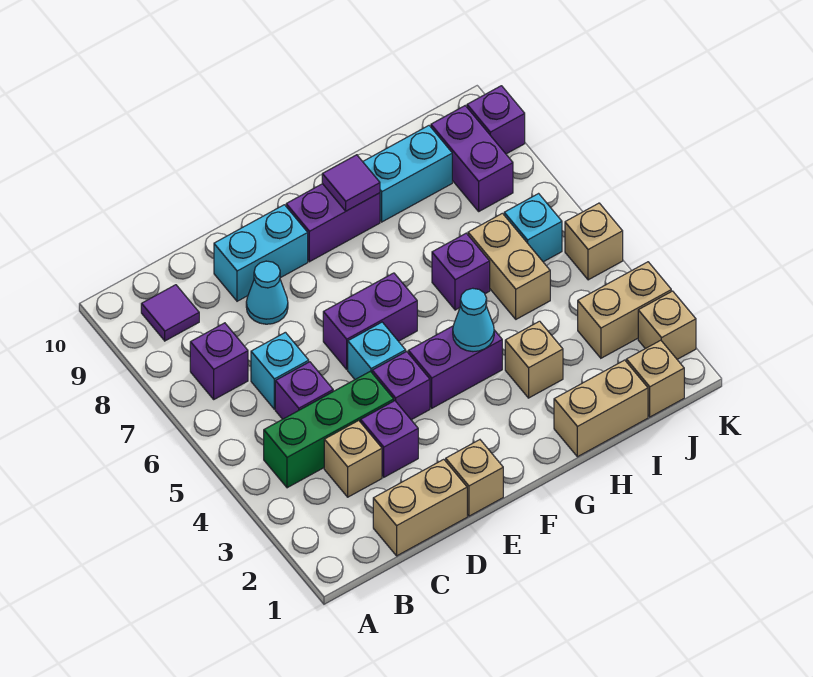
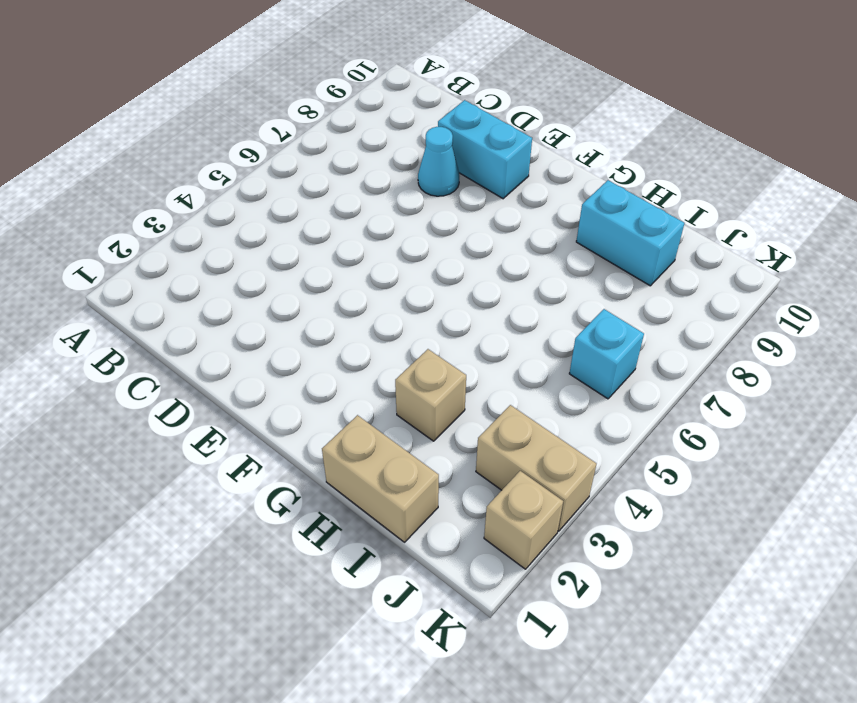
none -> green 1x3 brick [264,371,394,488]
none -> purple 1x1 brick [190,323,248,399]
none -> purple 1x1 tile [141,285,199,341]
none -> tan 1x2 brick [373,459,467,556]

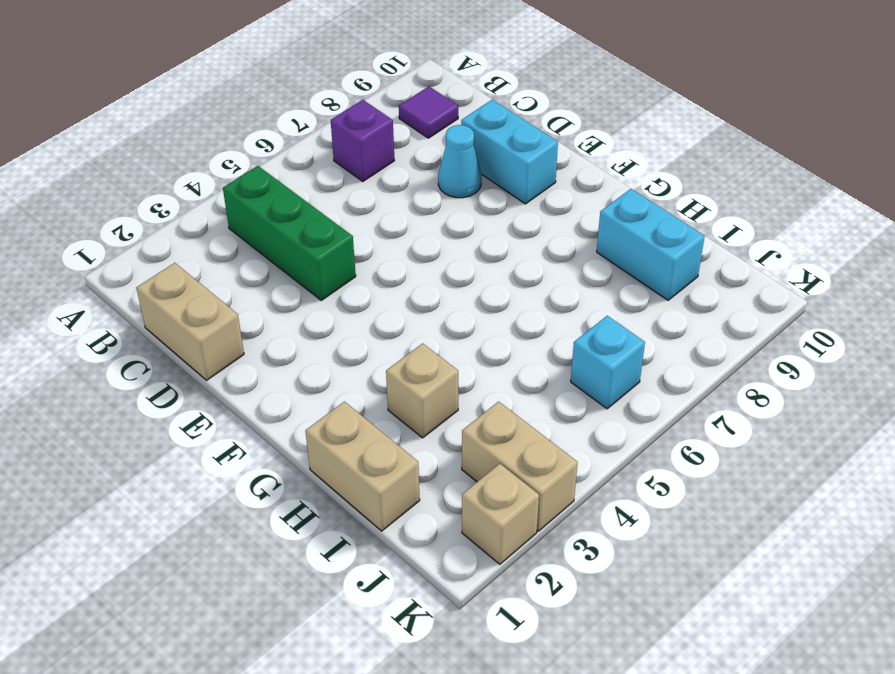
none -> tan 1x1 brick [324,420,382,497]
none -> purple 1x1 brick [275,362,333,419]
none -> cyan 1x1 brick [251,332,309,409]
none -> purple 1x1 brick [361,401,418,477]

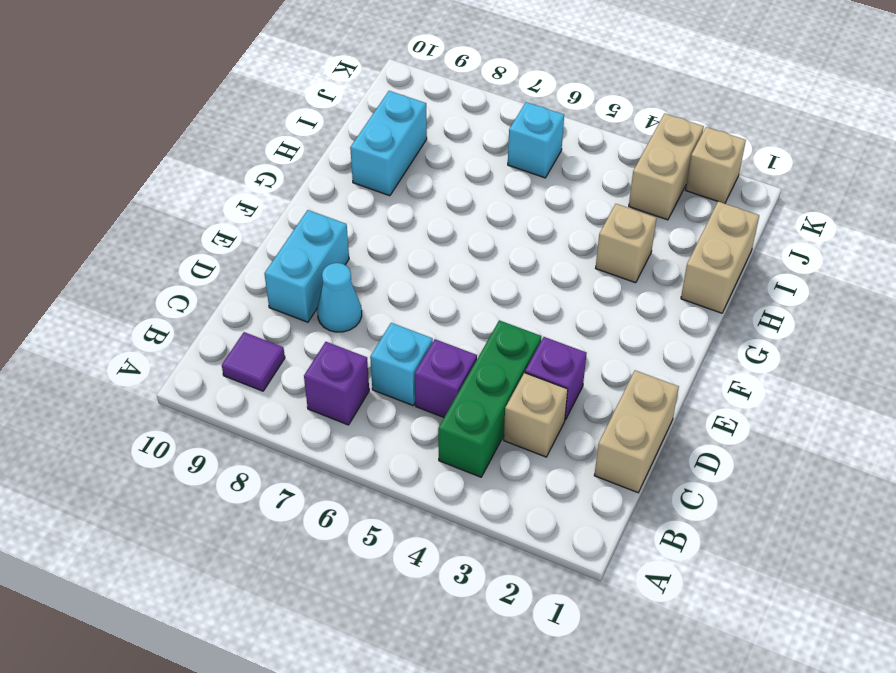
none -> tan 1x1 brick [446,440,503,516]
none -> purple 1x1 brick [372,351,430,420]
none -> cyan 1x1 brick [348,322,406,379]
none -> purple 1x2 brick [323,273,417,369]

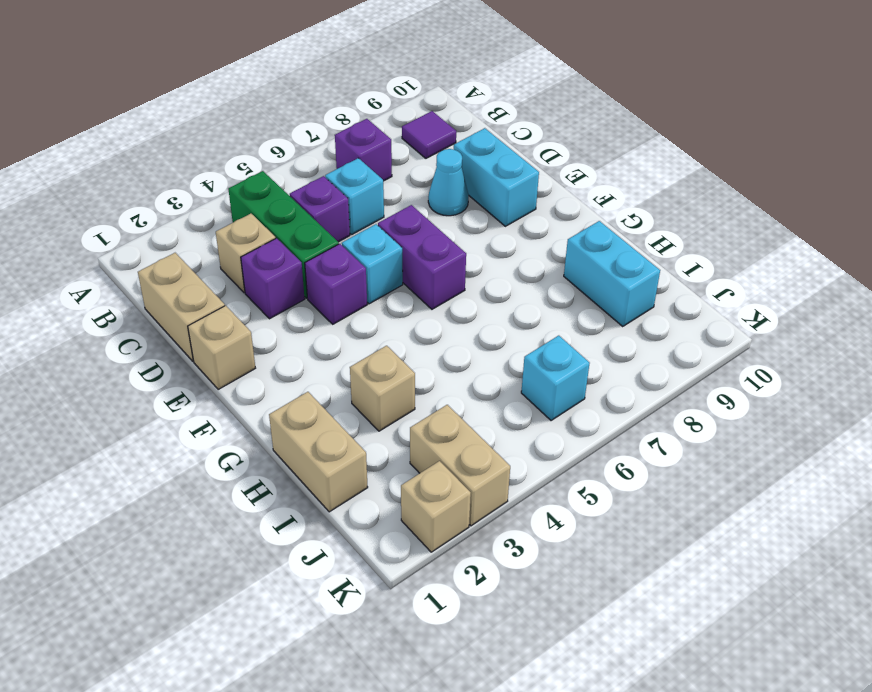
none -> purple 1x2 brick [408,326,502,408]
none -> purple 1x2 brick [286,184,380,262]
none -> purple 1x1 brick [432,233,490,310]
none -> tan 1x2 brick [468,213,550,319]

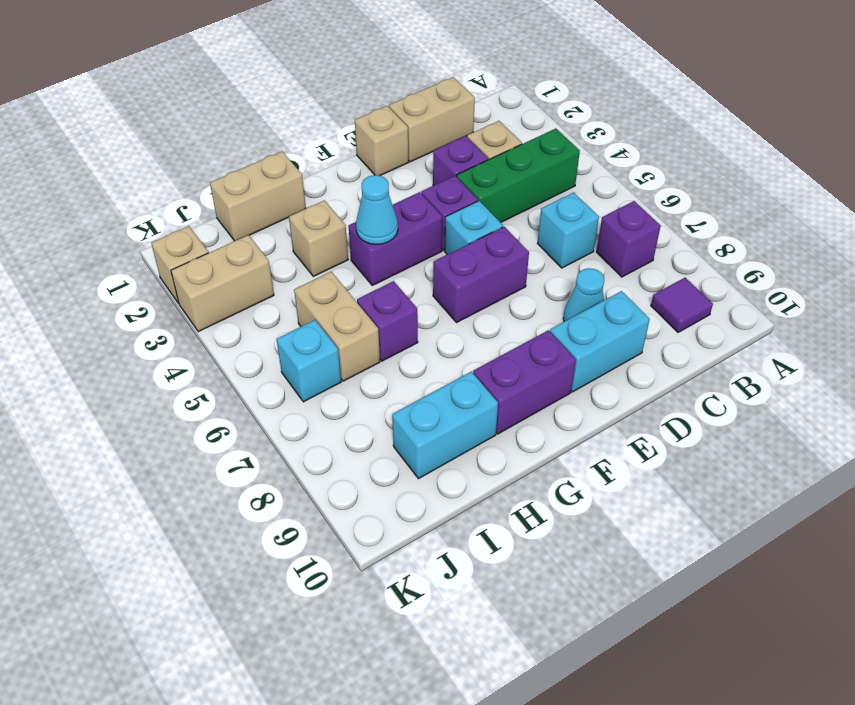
none -> purple 1x1 brick [275,362,333,419]
none -> tan 1x1 brick [626,340,684,417]
none -> purple 1x2 brick [431,106,513,211]
none -> tan 1x1 brick [565,203,623,280]

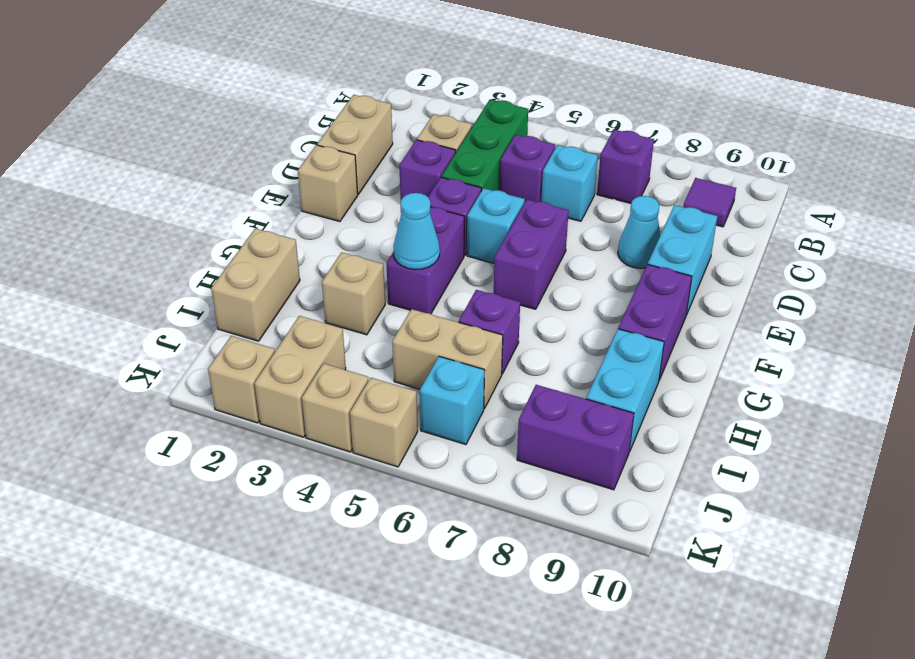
tan 1x1 brick [302,363,369,452] -> tan 1x1 brick moved to [626,340,684,417]
none -> purple 1x1 brick [467,86,525,154]
none -> purple 1x1 tile [322,155,380,211]

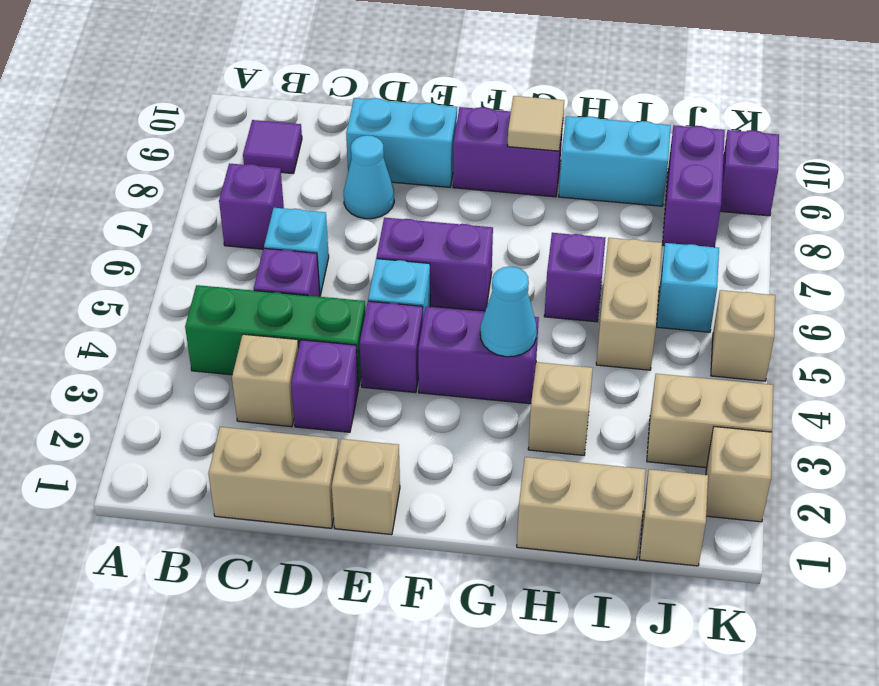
tan 1x1 tile [508,96,564,151] -> purple 1x1 tile [322,155,380,211]

